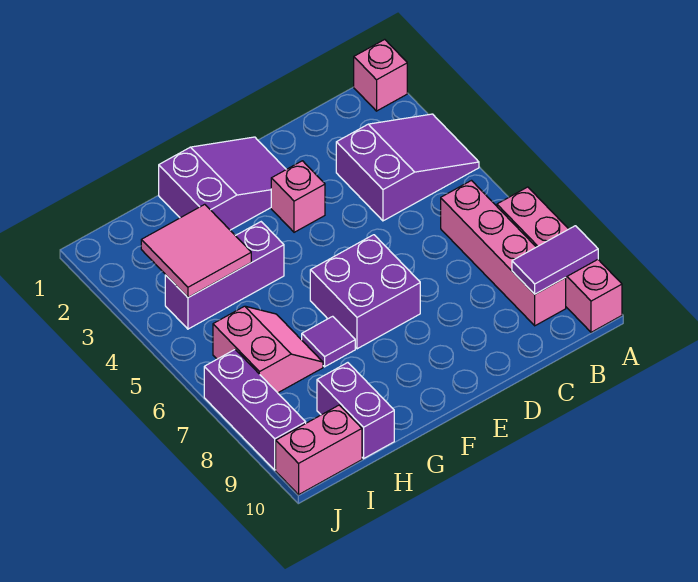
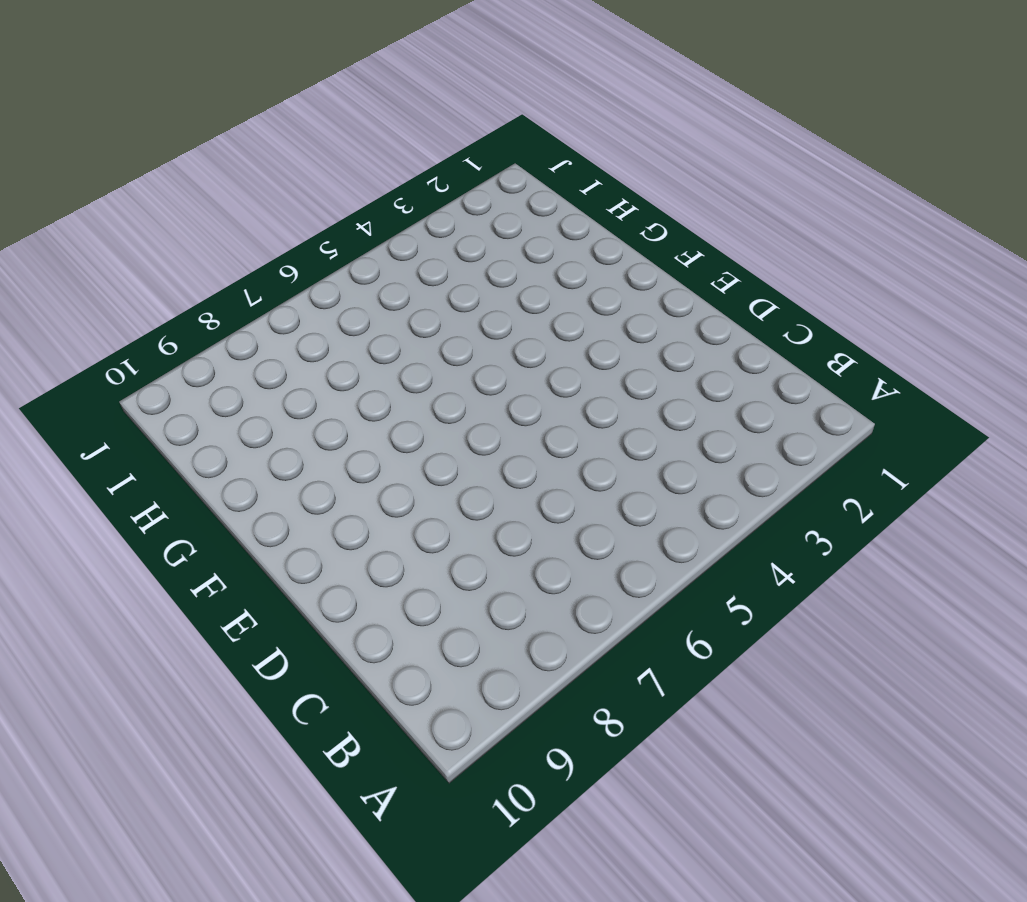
none -> pink 1x1 brick [354,39,407,111]
none -> purple 2x3 slope [336,114,479,221]
none -> pink 1x4 brick [497,187,622,332]

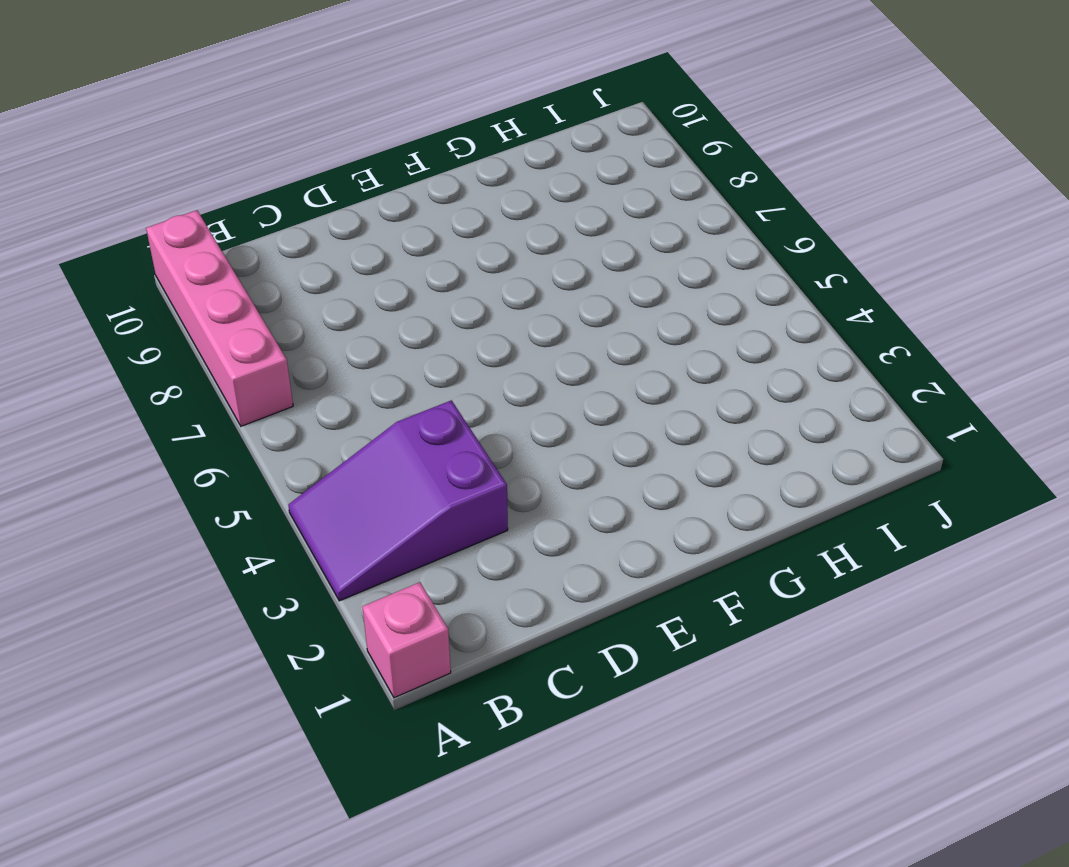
none -> pink 1x4 brick [441,181,566,326]
none -> purple 2x3 slope [159,137,286,230]
none -> pink 1x1 brick [271,161,325,232]

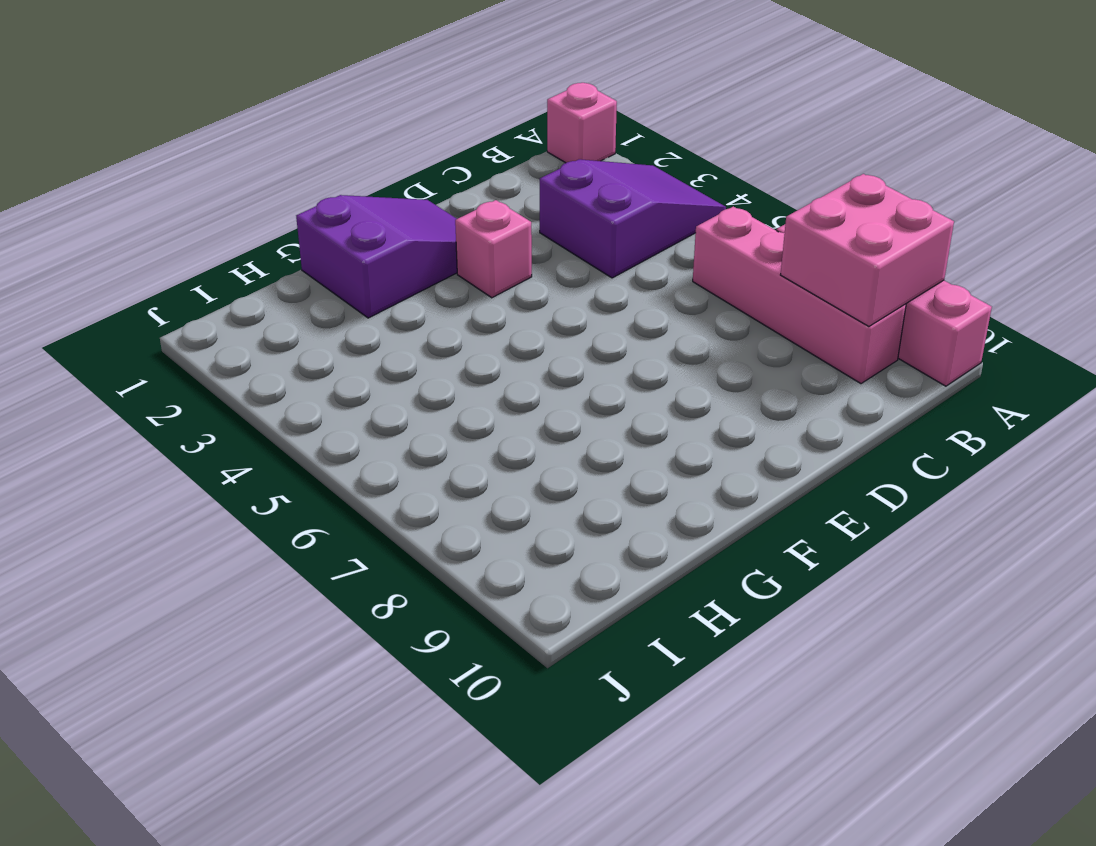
pink 2x2 brick [781,174,954,326] -> purple 1x2 tile [512,226,598,294]
none -> purple 2x2 brick [310,235,420,349]
none -> purple 1x3 brick [165,222,284,329]
none -> purple 1x1 tile [302,316,355,367]

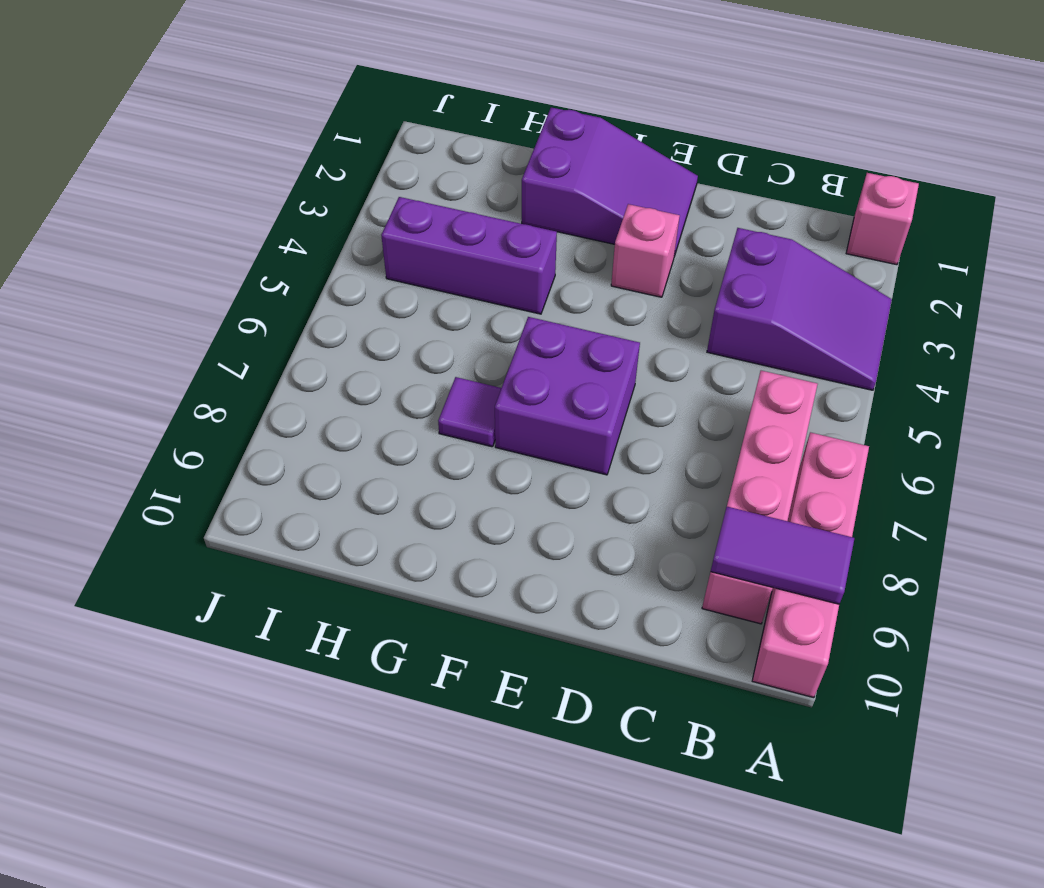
none -> pink 2x2 slope [213,306,323,393]
none -> purple 1x2 brick [317,363,394,458]
none -> pink 1x2 brick [276,405,362,495]

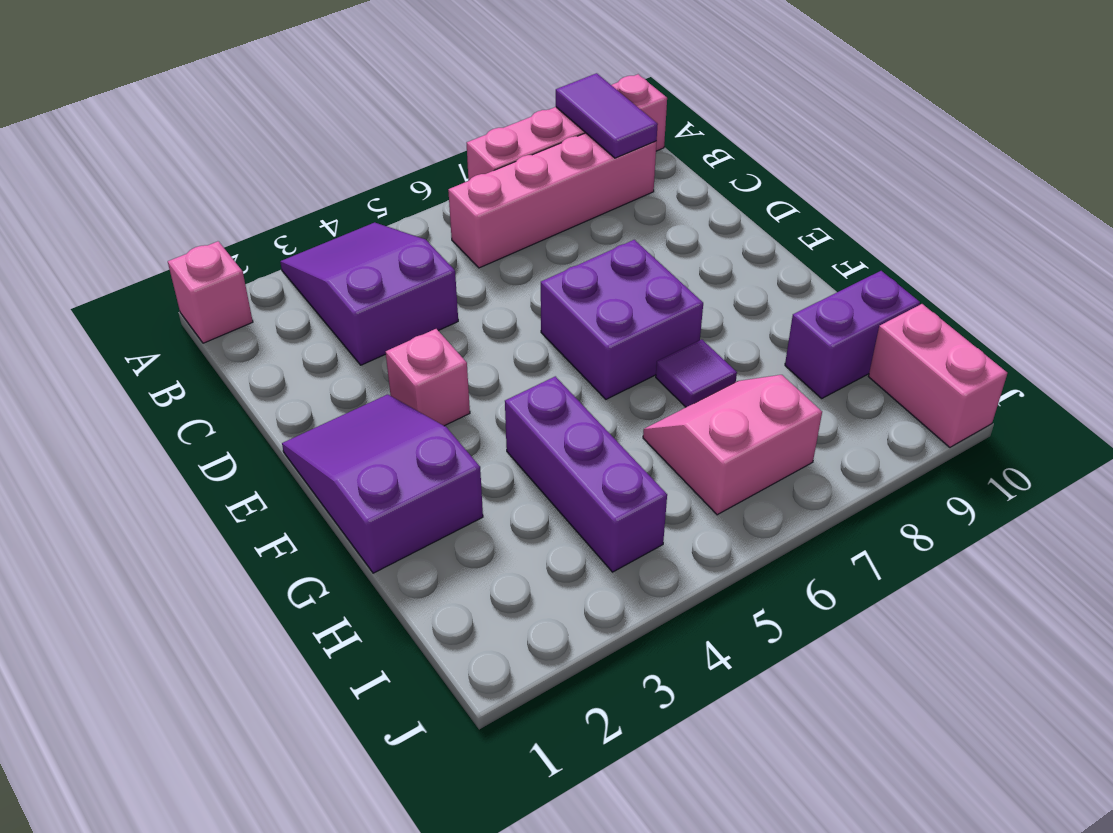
none -> purple 1x3 brick [204,350,306,470]
none -> pink 2x2 tile [141,204,251,298]

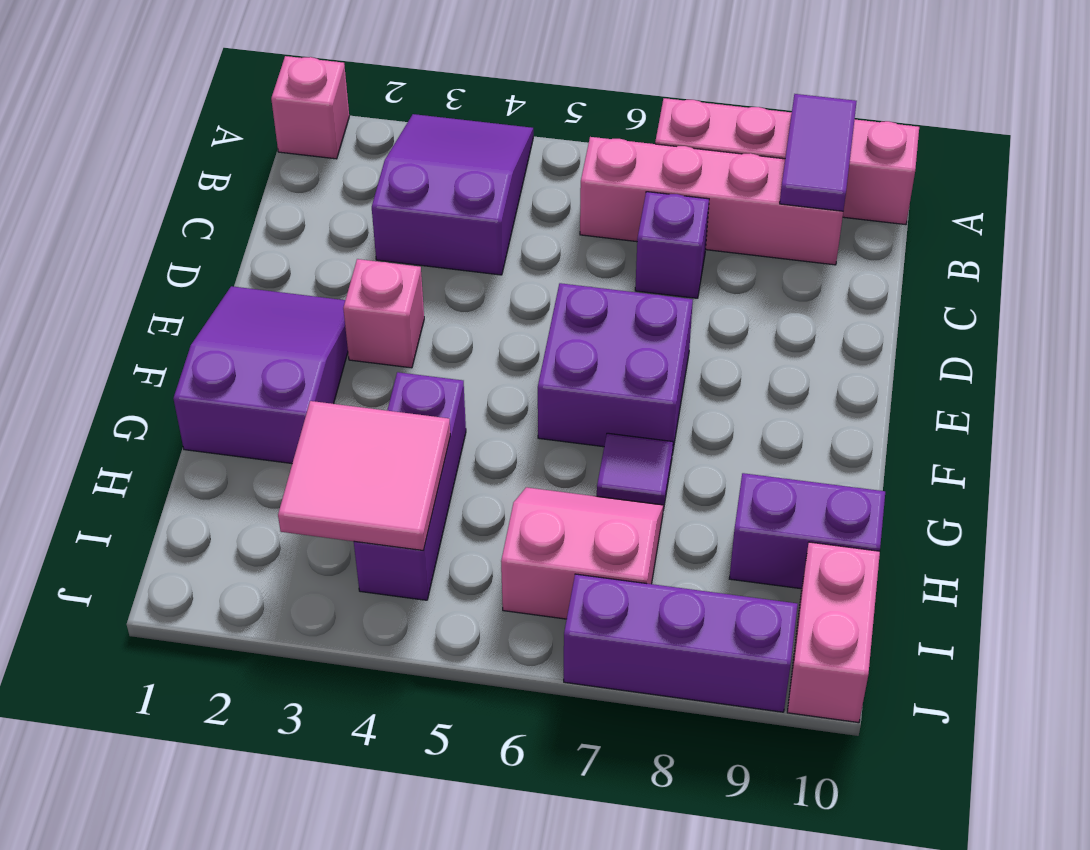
purple 1x1 brick [635,192,709,298] -> none

